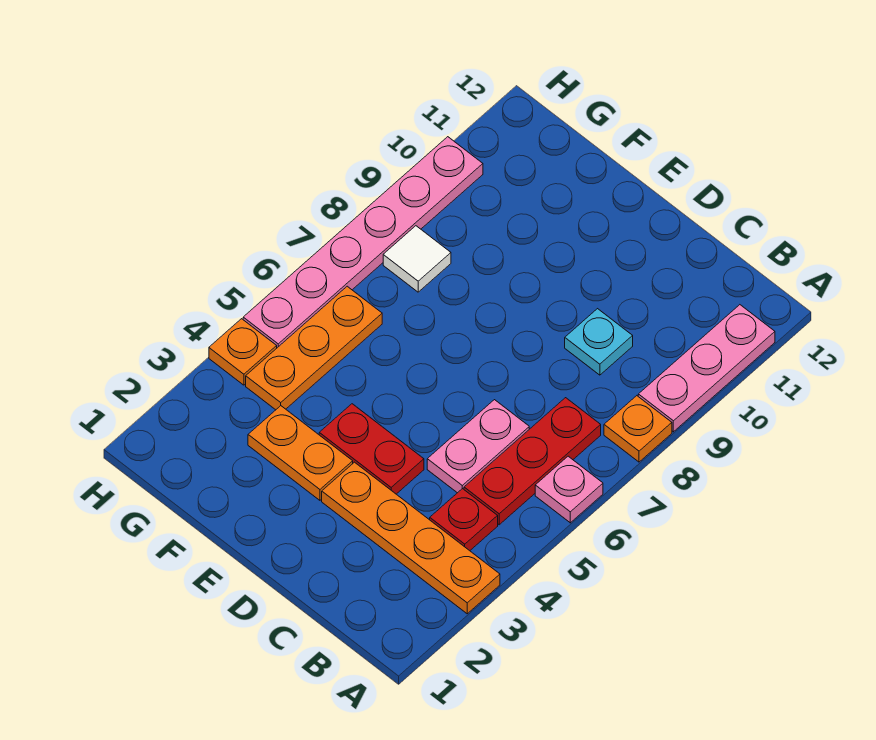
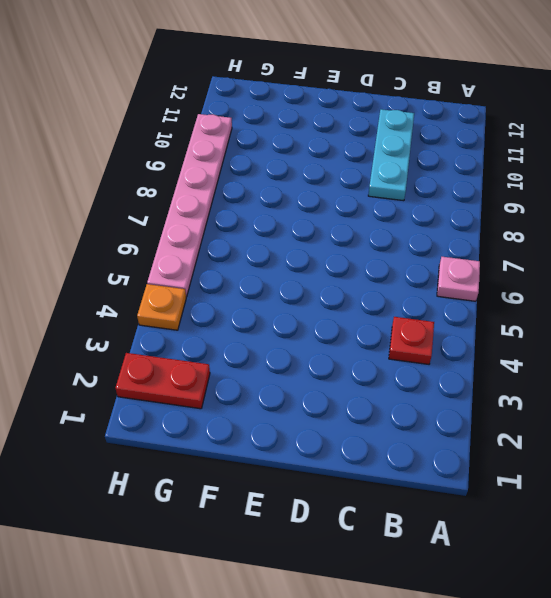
cyan 1x3 plate [368,109,414,201] -> cyan 1x1 plate [565,309,633,375]
red 1x2 plate [115,353,210,409] -> red 1x2 plate moved to [319,404,424,494]
none -> orange 1x4 plate [322,462,500,614]
none -> orange 1x1 plate [604,396,672,462]
none -> pink 1x3 plate [638,305,775,432]

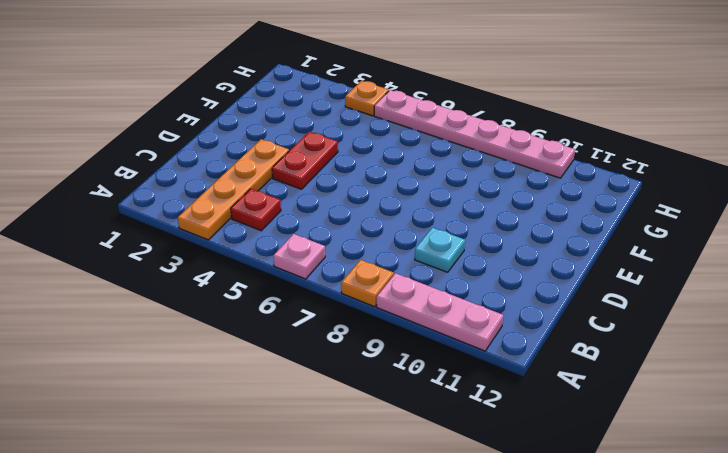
none -> red 1x3 plate [464,398,601,525]
none -> pink 1x2 plate [427,400,529,493]
none -> orange 1x2 plate [248,406,353,500]

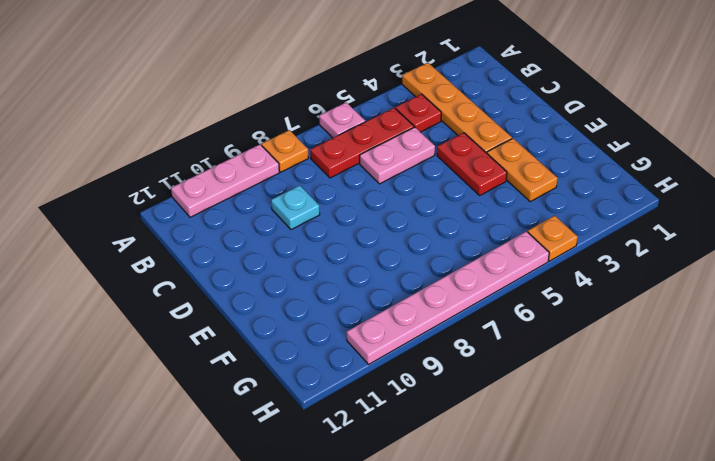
none -> orange 1x3 plate [246,286,382,410]
none -> white 1x1 tile [383,226,451,292]

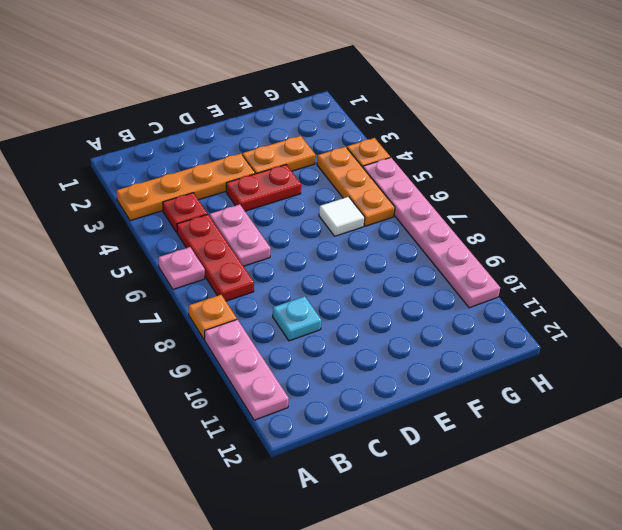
white 1x1 tile [319,197,365,236] -> white 1x1 tile moved to [383,226,451,292]

